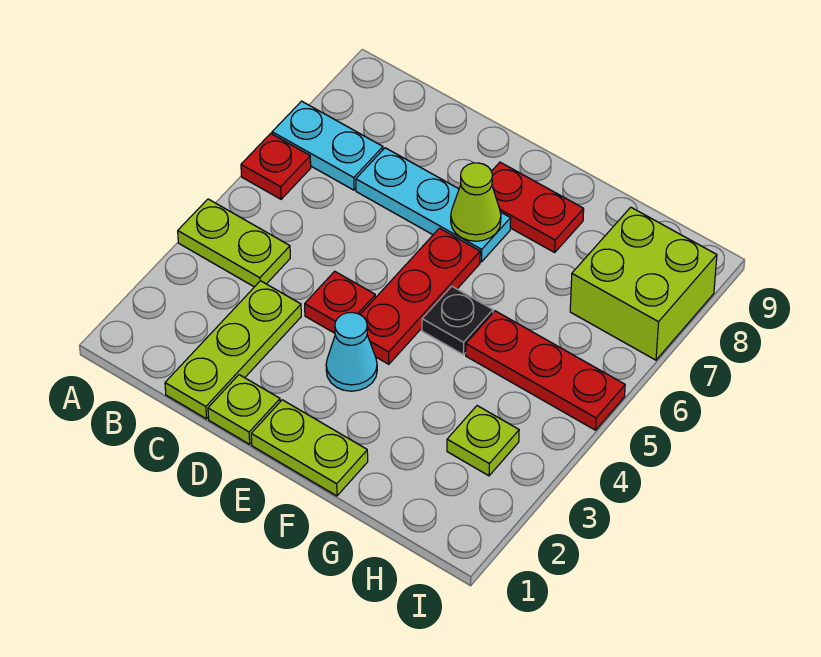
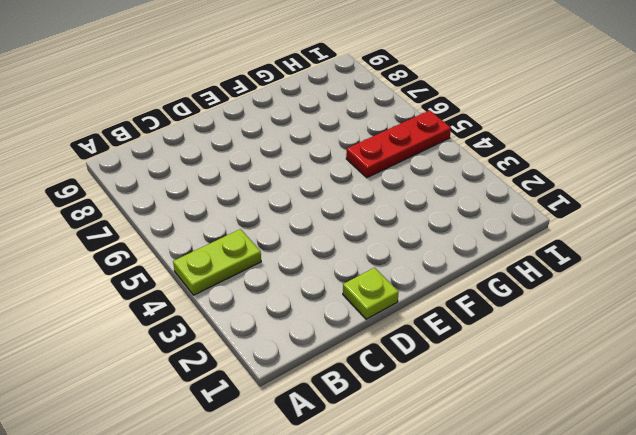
none -> red 1x1 plate [241,134,311,199]
none -> cyan 1x2 plate [272,101,383,190]
none -> lime 1x3 plate [165,281,301,419]

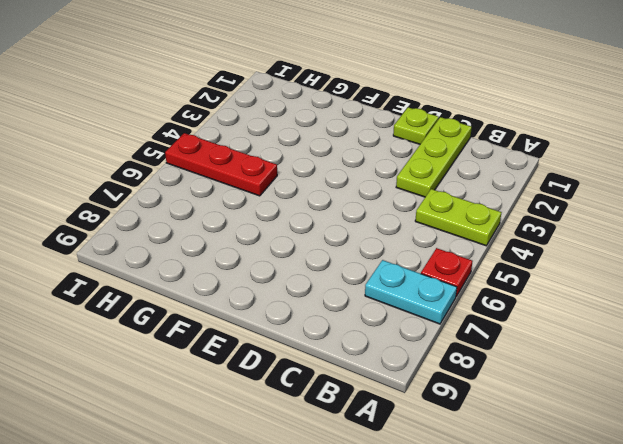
none -> cyan 1x3 plate [356,148,511,262]
none -> red 1x1 plate [305,271,375,333]
none -> lime 1x2 plate [251,400,368,496]

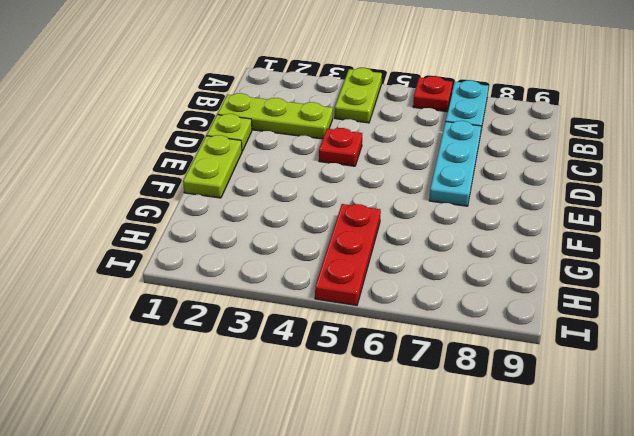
none -> cyan 1x1 cone [326,313,377,391]
none -> red 1x3 plate [360,228,480,364]
none -> red 1x2 plate [491,162,584,252]

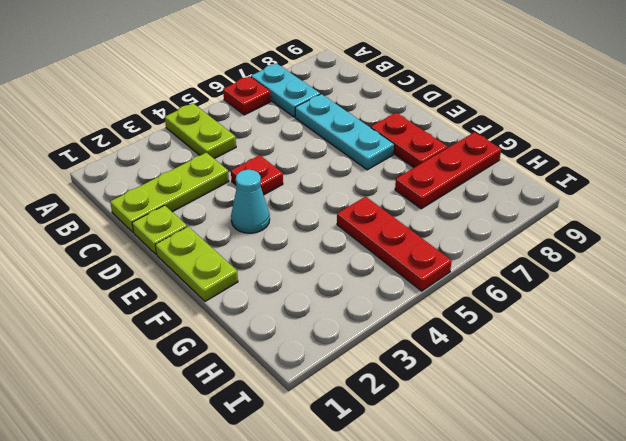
red 1x3 plate [395,132,501,209] -> red 1x3 plate moved to [360,228,480,364]
none -> black 1x1 plate [422,286,493,354]
none -> lime 1x1 plate [447,406,519,476]
none -> lime 2x2 brick [570,207,717,360]

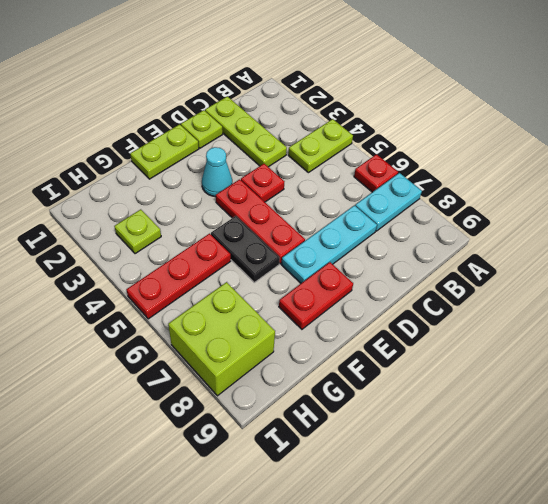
black 1x2 plate [211,216,280,282] -> black 1x1 plate [422,286,493,354]
none -> lime 1x1 cone [451,163,501,241]

